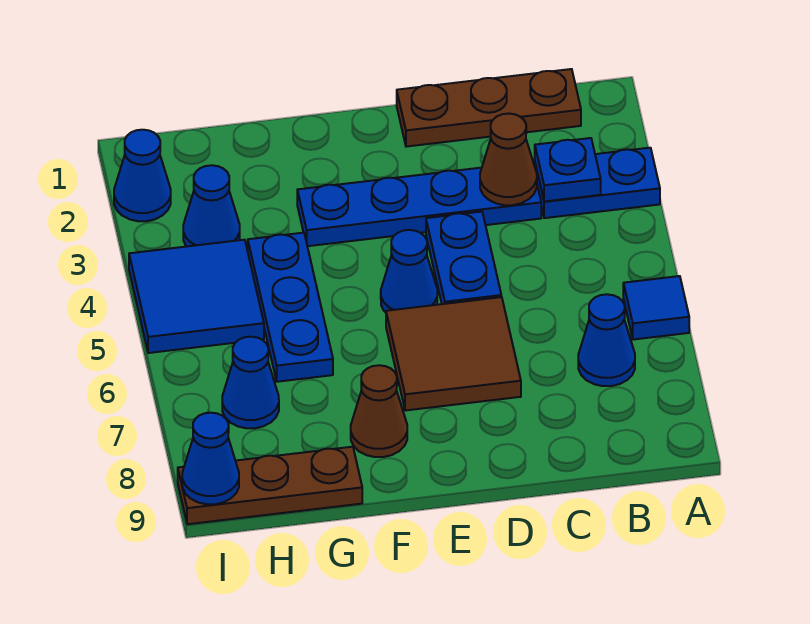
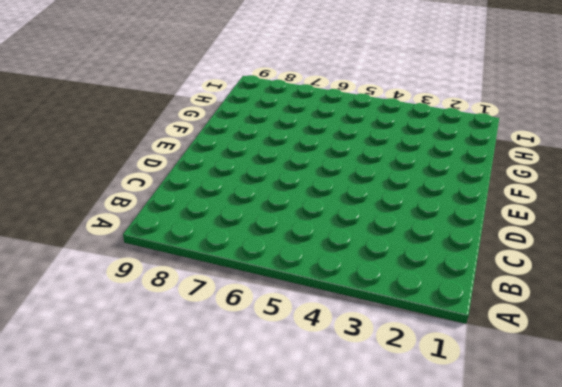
none -> blue 1x2 plate [535,148,660,218]
none -> blue 1x1 tile [623,276,689,340]
none -> brown 1x3 plate [397,69,581,147]

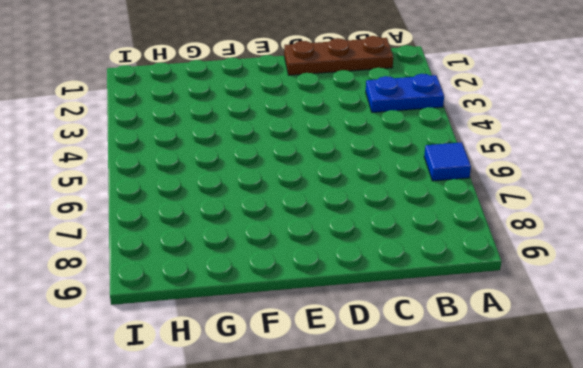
none -> blue 1x1 cone [578,294,635,386]
none -> blue 1x4 plate [297,168,541,246]
none -> blue 1x2 plate [426,212,501,304]

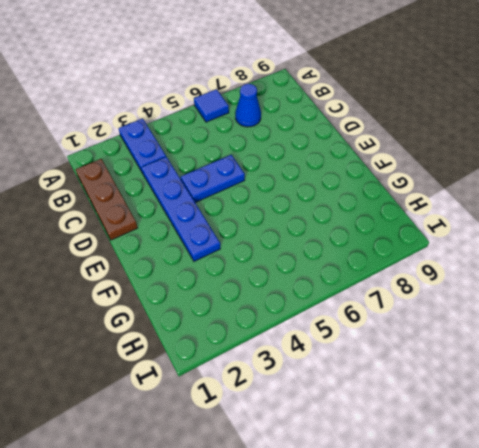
none -> brown 2x2 tile [386,297,521,411]
none -> blue 1x1 cone [381,230,437,312]
none -> brown 1x1 cone [351,365,407,457]

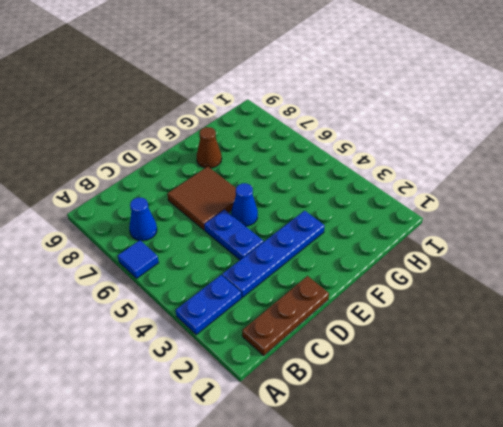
none -> blue 1x3 plate [248,233,333,382]
none -> brown 1x3 plate [178,447,362,524]
none -> blue 1x1 cone [183,165,240,247]

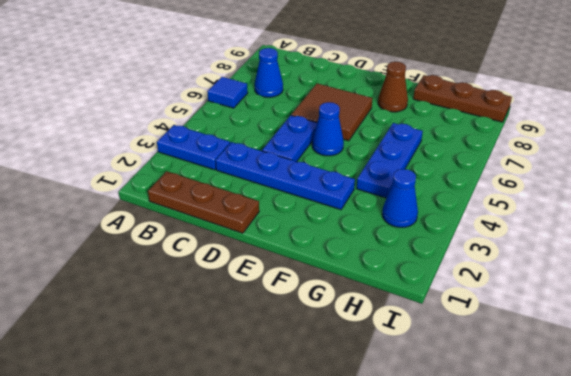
none -> blue 2x2 tile [129,240,264,353]
none -> blue 1x1 cone [222,337,279,428]
none -> blue 1x1 cone [114,130,171,221]

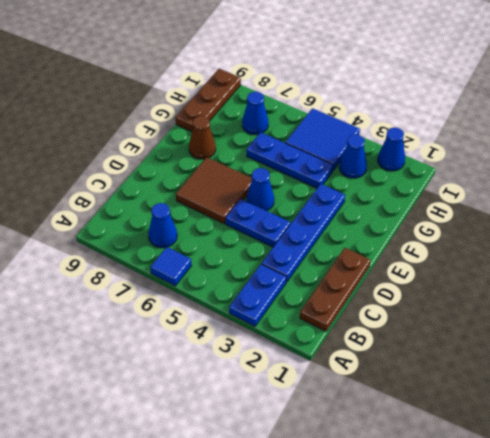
none -> blue 1x1 plate [535,138,601,201]
none -> brown 1x1 cone [480,114,537,205]
none -> blue 1x1 cone [182,413,239,504]

